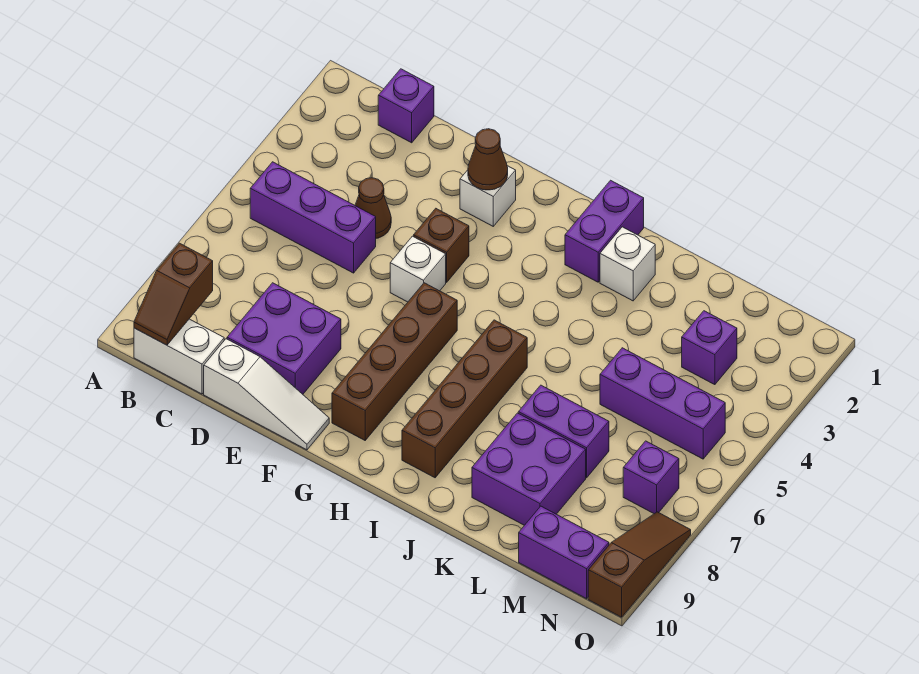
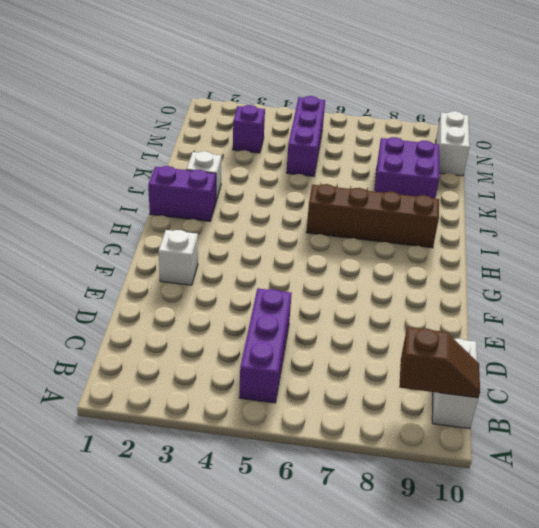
white 1x2 brick [436,111,470,176] -> purple 1x2 brick [519,506,609,599]
none -> purple 1x1 brick [378,69,434,143]
none -> brown 1x1 cone [355,178,391,238]
none -> purple 2x2 brick [227,283,341,394]

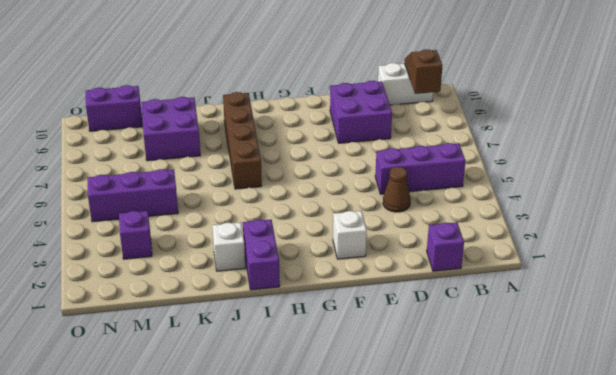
none -> white 1x3 slope [204,339,329,450]
none -> brown 1x1 brick [414,209,469,282]
none -> white 1x1 brick [390,236,446,302]

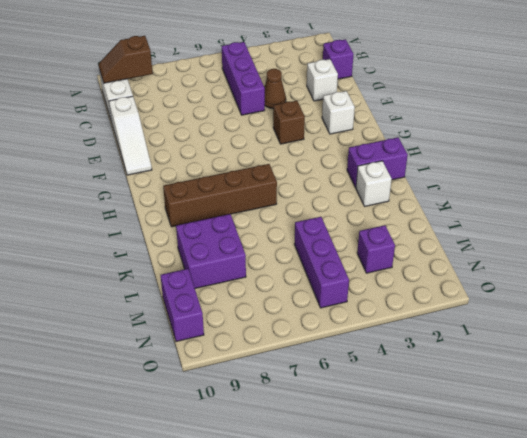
white 1x1 brick [307,59,338,101] -> white 1x1 brick moved to [390,236,446,302]
none -> purple 2x2 brick [227,283,341,394]
none -> brown 1x4 brick [332,283,457,440]
none -> purple 1x2 brick [518,385,609,478]

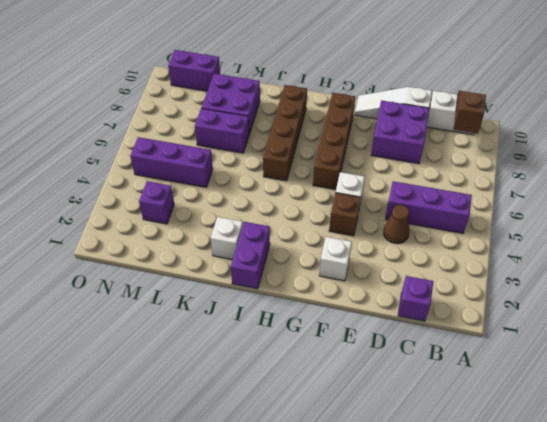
none -> purple 1x1 brick [623,441,679,514]
none -> brown 1x3 slope [588,512,691,617]
none -> brown 1x1 cone [468,129,508,190]

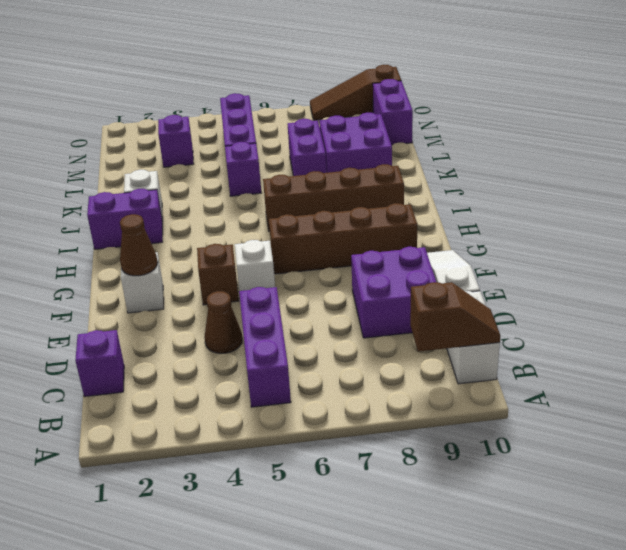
purple 1x1 brick [225,142,261,196] -> purple 1x1 brick moved to [623,441,679,514]

